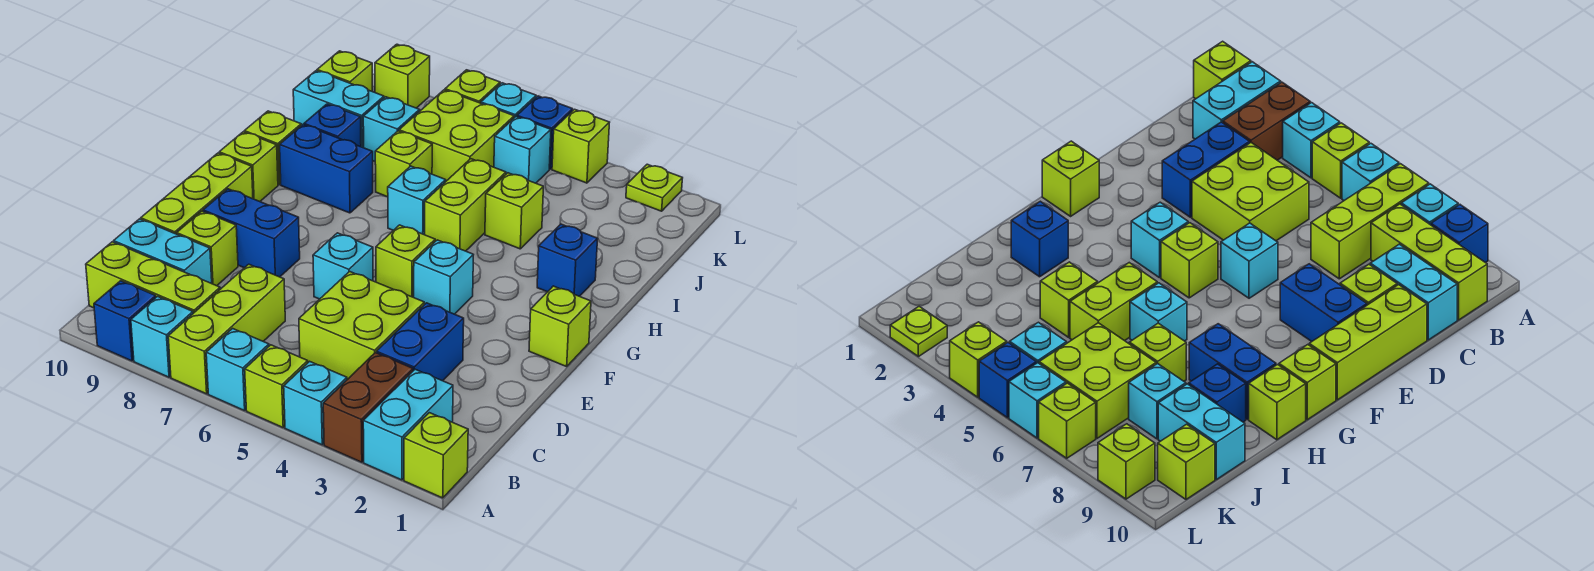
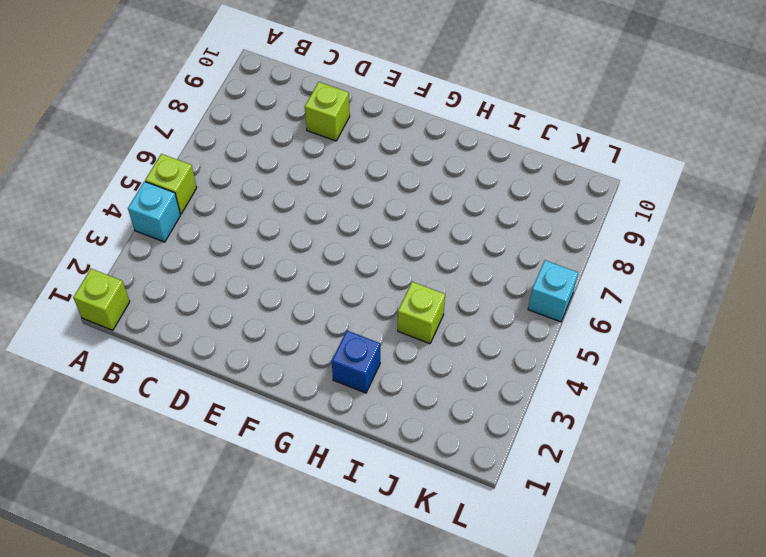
none -> cyan 1x2 brick [363,369,453,480]
none -> brown 1x2 brick [323,353,413,462]
none -> cyan 1x1 brick [206,329,269,411]
none -> lime 1x3 brick [168,264,285,394]

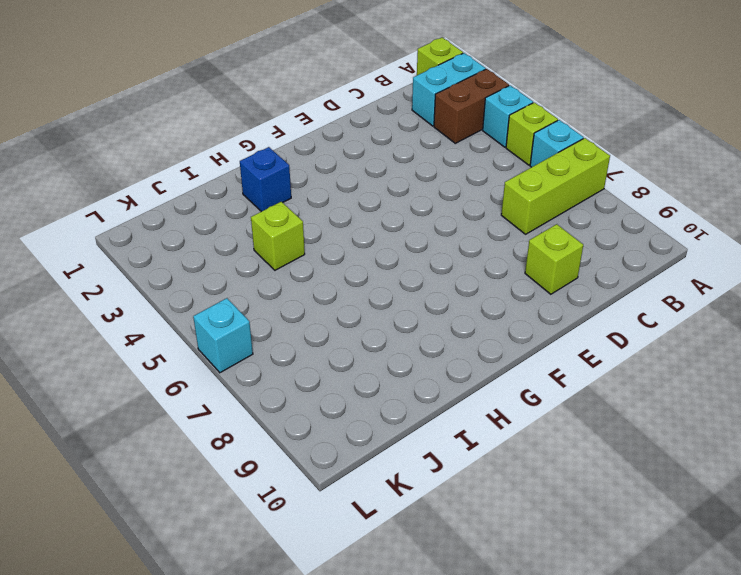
none -> cyan 1x1 brick [131,296,193,377]
none -> blue 1x1 brick [94,281,156,361]
none -> lime 1x3 brick [86,242,220,313]
none -> blue 1x2 brick [377,303,464,381]

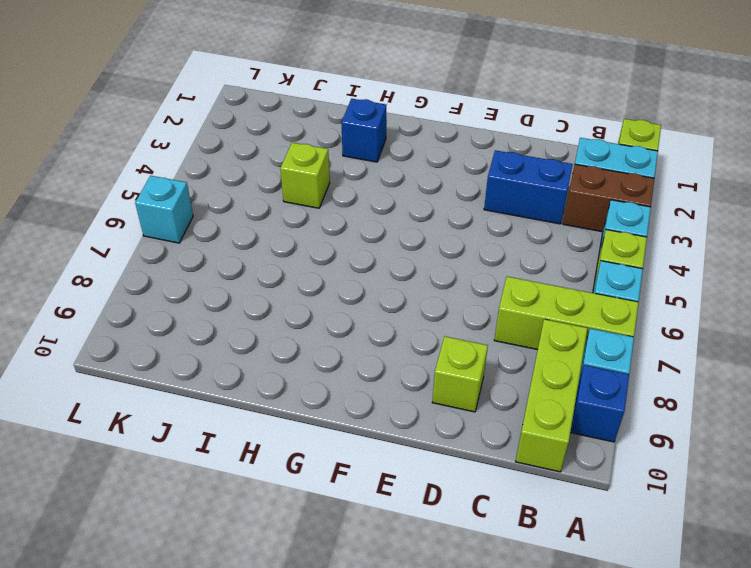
none -> lime 2x2 brick [299,272,424,380]
none -> cyan 1x2 brick [114,219,212,283]
none -> lime 1x3 brick [141,153,253,234]
none -> cyan 1x1 brick [313,233,373,299]

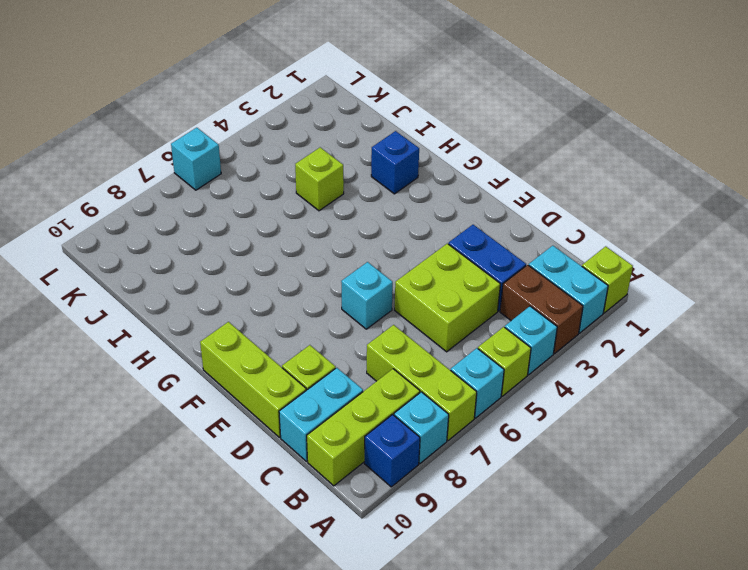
none -> blue 1x2 brick [203,189,300,277]
none -> lime 1x1 brick [529,286,591,367]
none -> cyan 1x1 brick [414,240,473,314]
none -> lime 1x1 brick [376,225,435,297]

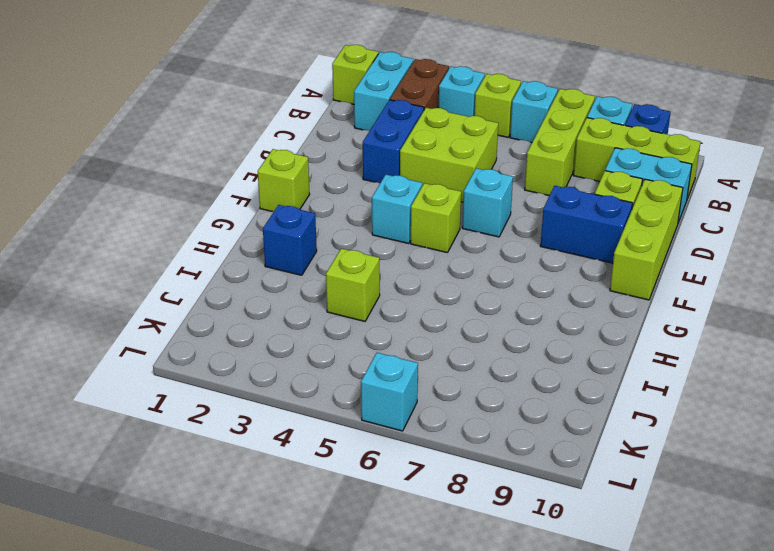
none -> lime 1x1 brick [219,132,278,201]
none -> lime 1x2 brick [425,159,506,251]
none -> cyan 1x1 brick [388,166,446,235]
none -> blue 1x2 brick [280,125,373,213]

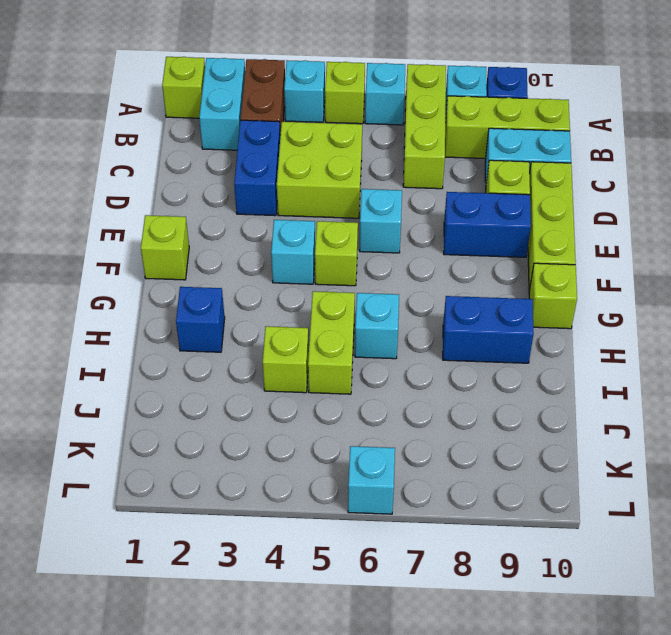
none -> lime 1x1 brick [244,111,301,185]
none -> lime 1x1 brick [375,131,432,197]
none -> blue 1x1 brick [304,104,361,147]
none -> lime 2x2 brick [399,90,514,181]

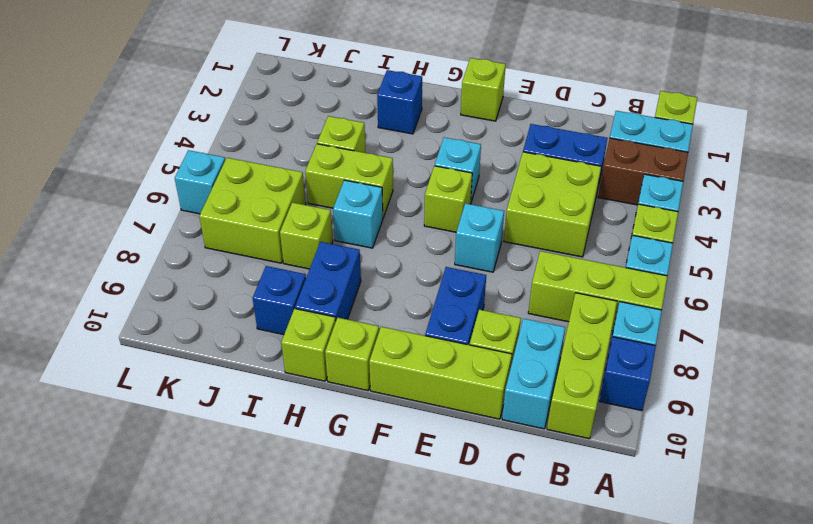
none -> cyan 1x1 brick [363,97,420,161]
none -> cyan 1x2 brick [293,71,384,148]
none -> cyan 1x1 brick [494,117,551,183]
none -> lime 1x1 brick [317,51,372,91]

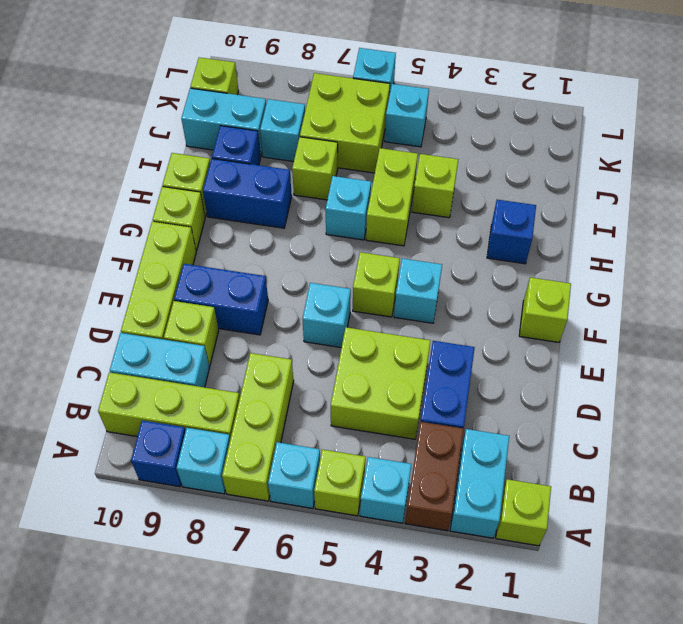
none -> lime 1x1 plate [626,164,682,211]
none -> lime 1x1 brick [552,109,610,183]
none -> blue 1x1 brick [517,96,573,169]
none -> lime 1x1 brick [445,70,500,103]

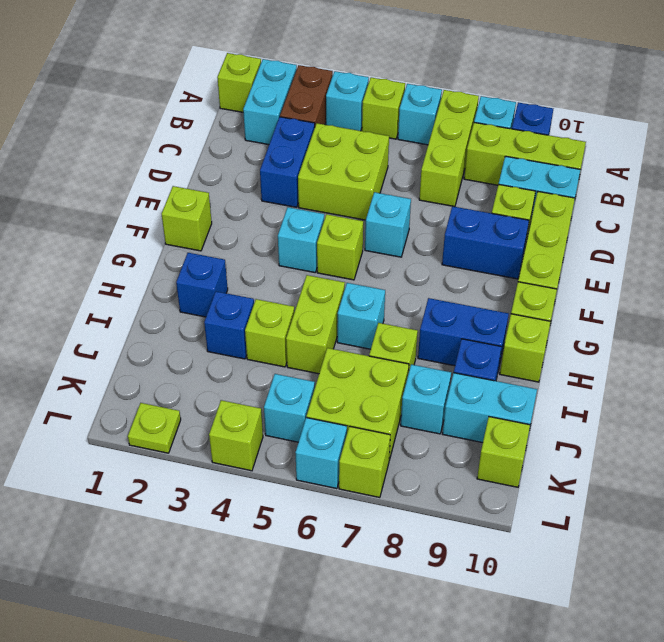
blue 1x1 brick [204,291,254,359] -> blue 1x1 brick moved to [517,96,573,169]
none -> lime 1x1 brick [375,44,430,108]

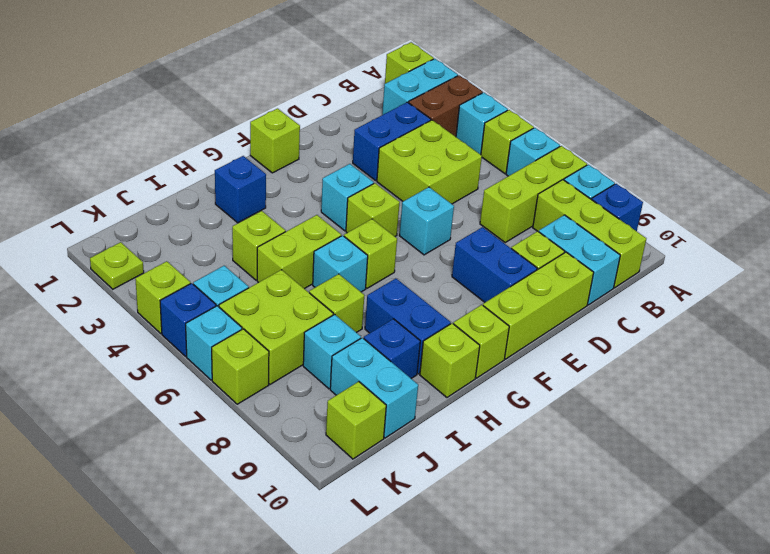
lime 1x1 brick [344,219,397,288] -> lime 1x1 brick moved to [375,44,430,108]

